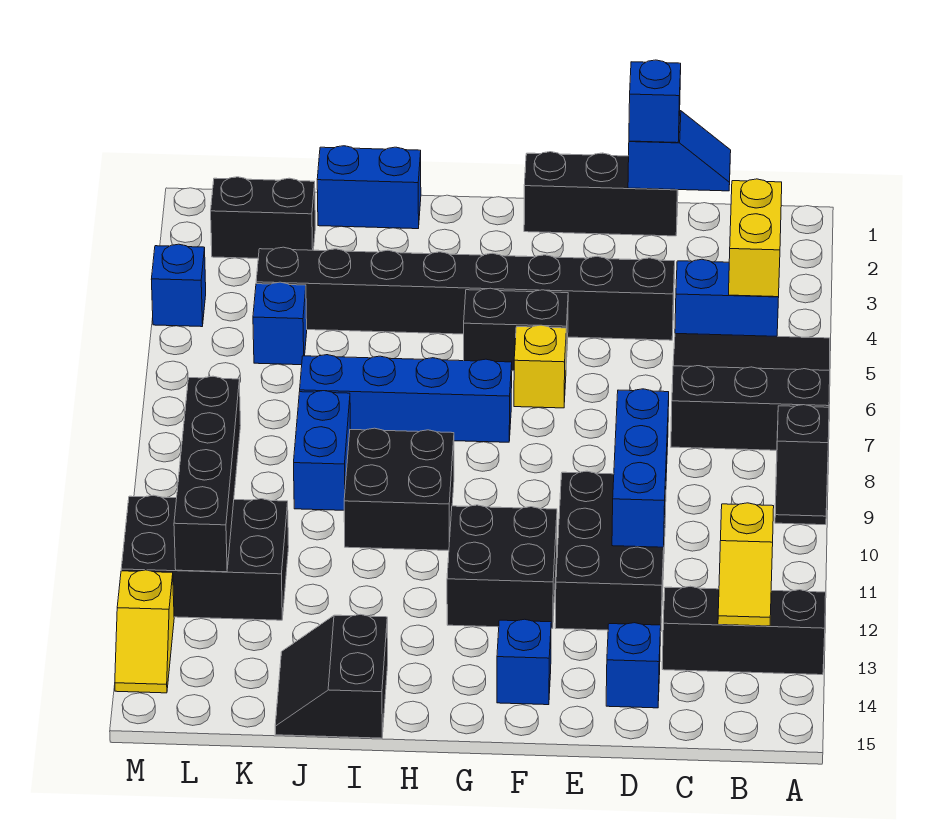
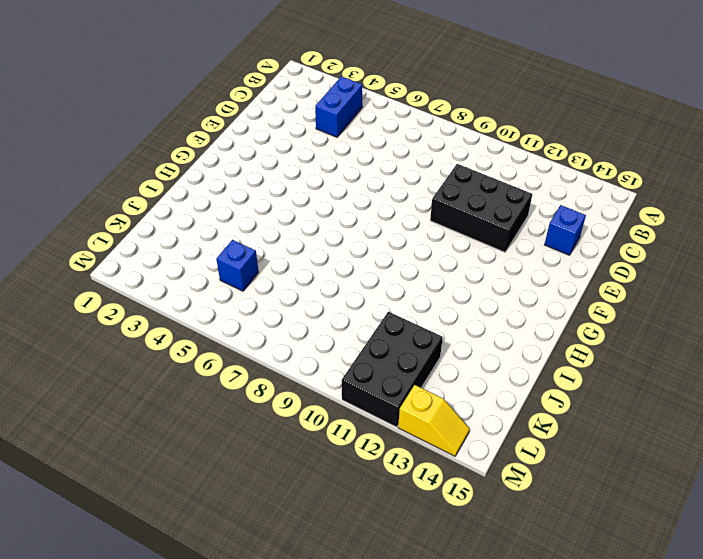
none -> black 3x3 slope [671,334,830,450]
none -> black 1x2 slope [775,405,829,525]
none -> black 1x3 brick [662,586,826,675]

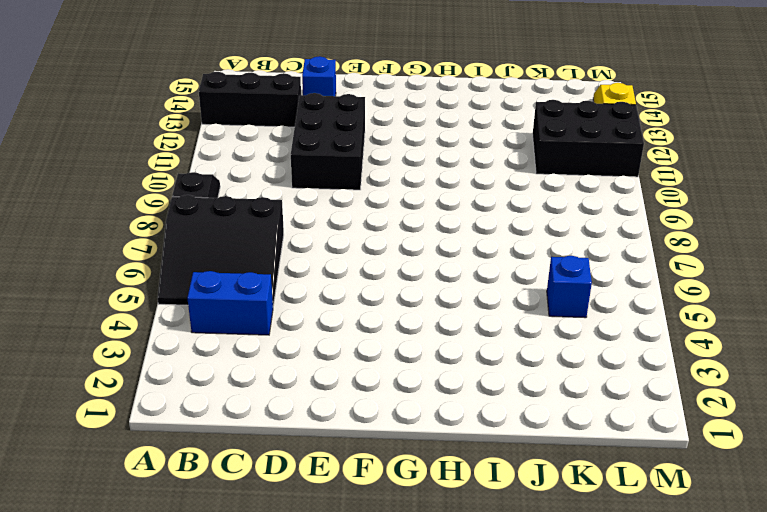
none -> black 1x3 brick [524,152,678,236]
none -> black 1x8 brick [256,247,675,340]
none -> black 1x2 brick [464,288,568,371]

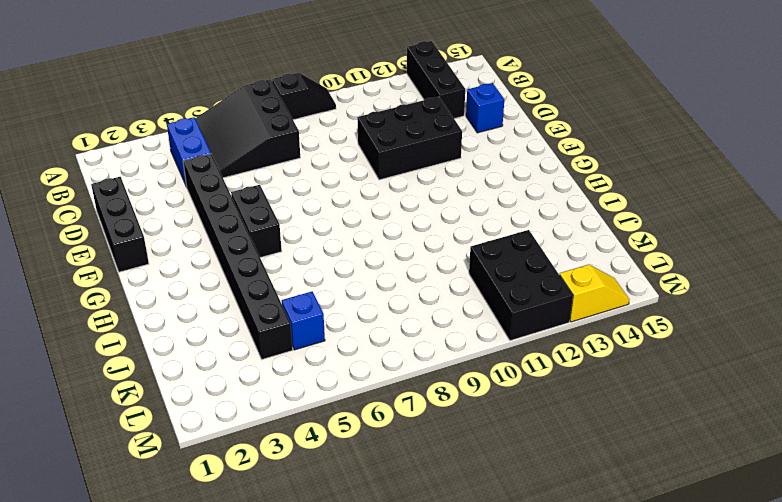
none -> yellow 1x1 brick [514,325,566,408]
none -> black 2x2 brick [447,505,557,629]
none -> blue 1x1 brick [497,619,551,705]

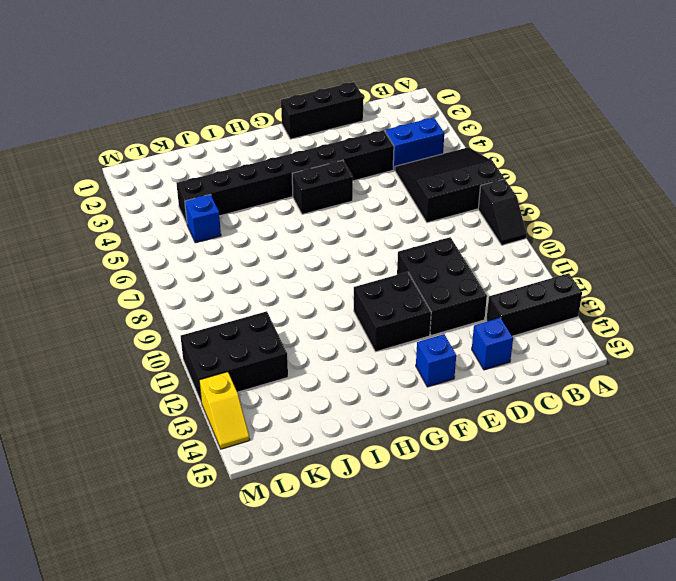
none -> yellow 1x1 brick [514,325,566,408]
none -> blue 1x4 brick [300,355,512,442]
none -> black 2x2 brick [344,428,454,550]

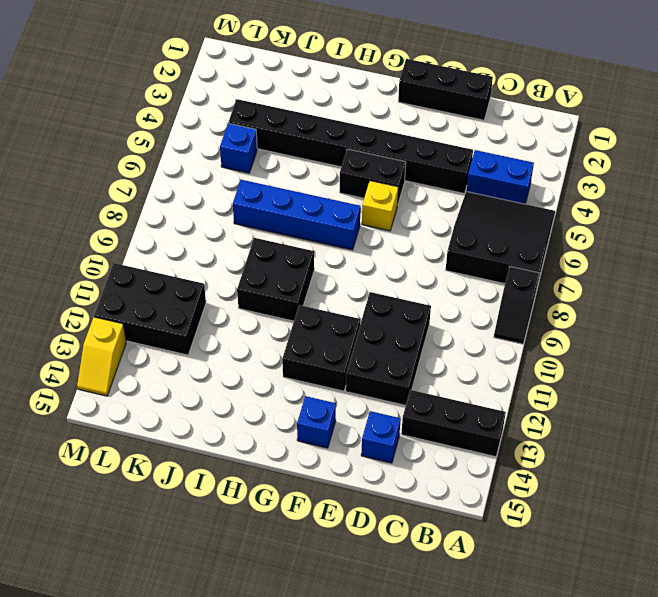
none -> blue 1x2 brick [317,146,421,229]
none -> black 2x2 slope [275,614,388,738]
none -> blue 1x2 brick [294,391,350,510]

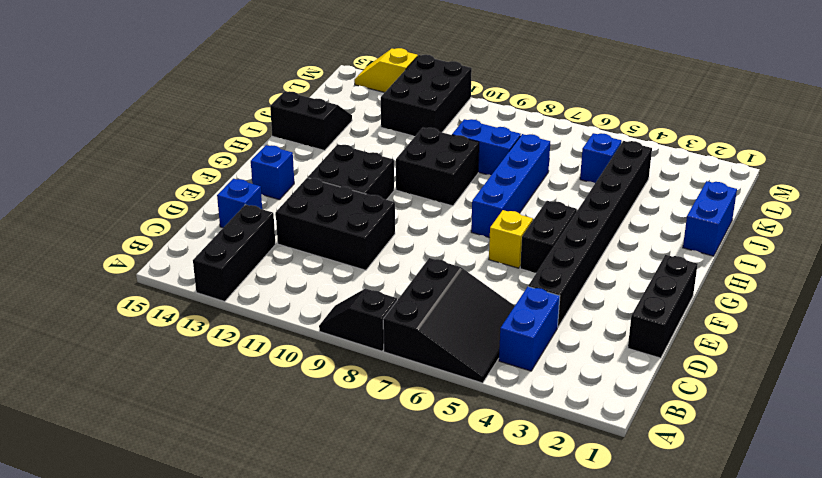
none -> black 1x2 brick [211,177,315,258]
none -> blue 1x1 brick [151,244,206,327]
none -> yellow 1x2 brick [729,179,782,297]

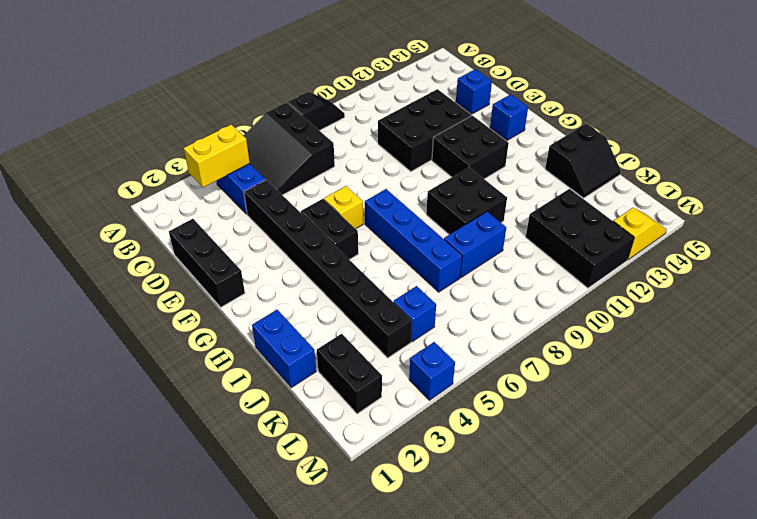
none -> black 1x3 brick [662,586,826,675]
none -> yellow 1x2 slope [718,503,774,626]
none -> blue 1x2 slope [628,111,731,191]

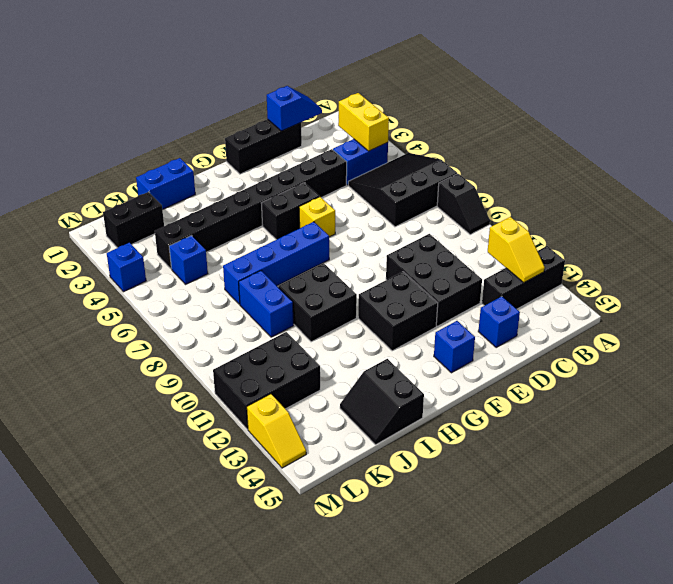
none -> blue 1x3 brick [612,389,669,547]
none -> black 1x4 brick [174,376,241,572]
none -> blue 1x1 brick [629,60,681,143]

